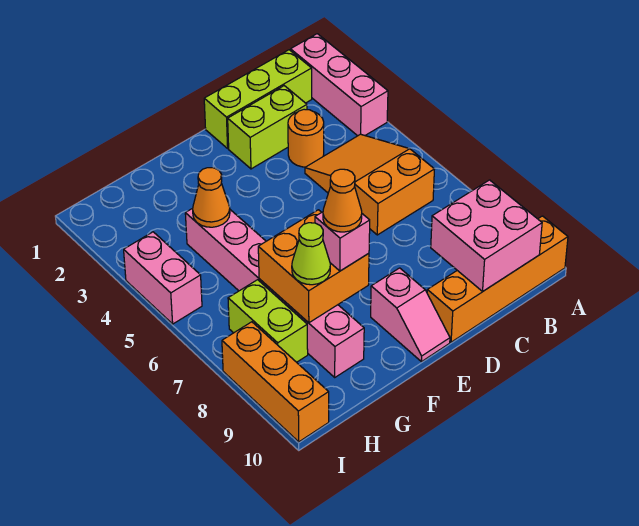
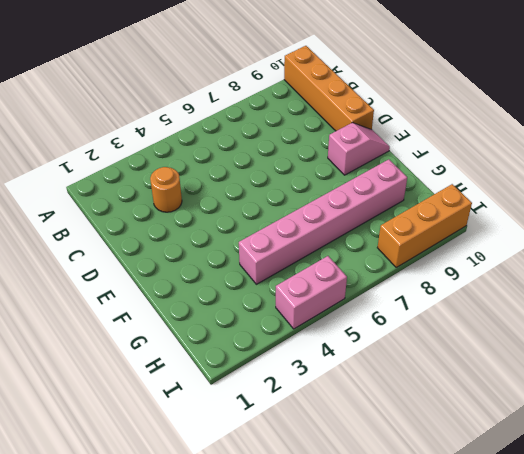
none -> pink 1x3 brick [291,34,388,136]
none -> lime 1x3 brick [204,50,312,148]
none -> orange 2x3 slope [305,134,434,235]

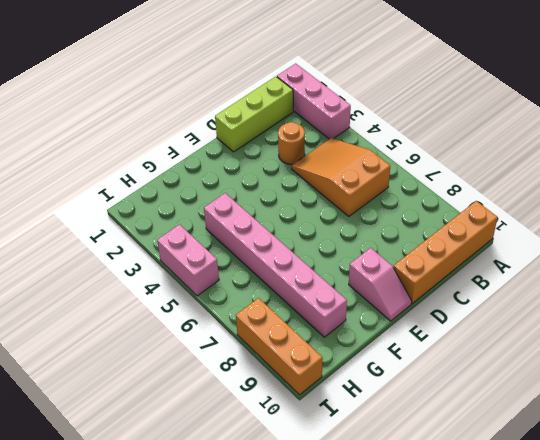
none -> lime 1x2 brick [228,86,307,169]
none -> lime 1x2 brick [228,280,308,362]
none -> pink 2x2 brick [431,180,542,291]

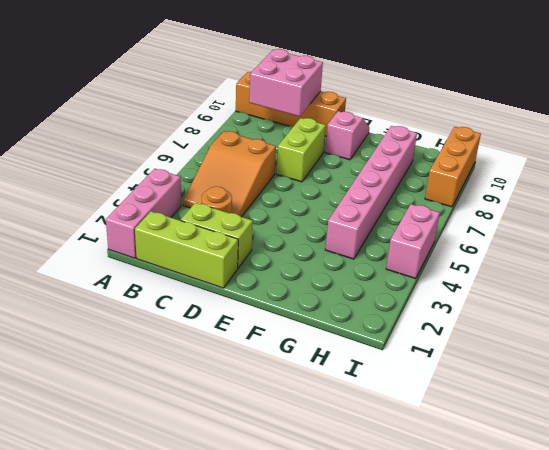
lime 1x2 brick [276,118,326,182] -> lime 1x2 brick moved to [228,280,308,362]
none -> orange 2x2 brick [258,210,369,323]
none -> orange 1x1 cone [193,168,230,227]
none -> pink 1x1 brick [315,212,370,271]

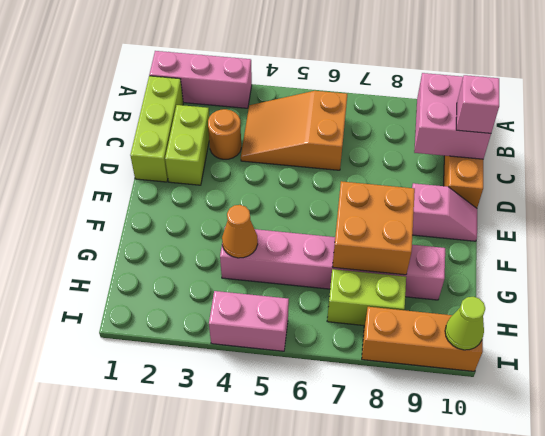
pink 1x1 brick [456,75,499,133] -> pink 1x1 brick moved to [315,212,370,271]
lime 1x1 cone [445,297,485,350] -> lime 1x1 cone moved to [292,223,330,285]
none -> orange 1x1 cone [323,169,362,232]

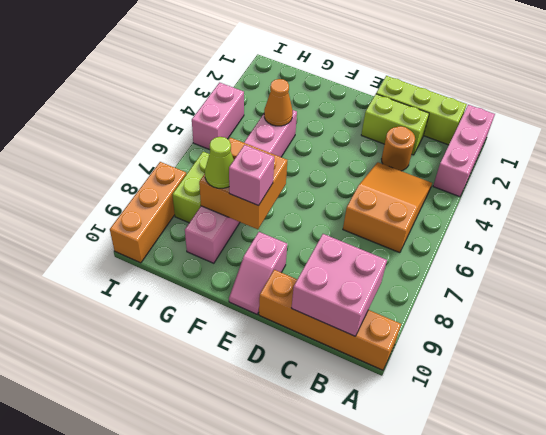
none -> orange 1x1 cone [323,169,362,232]

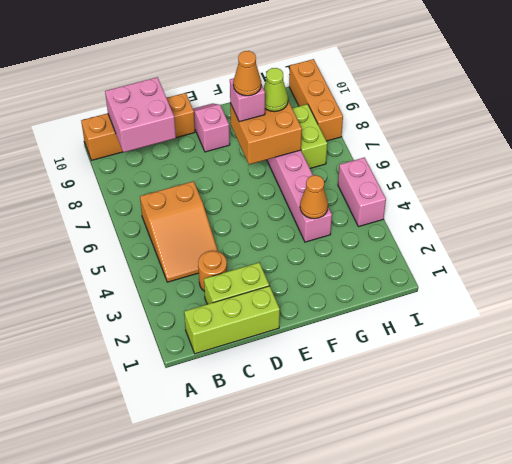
none -> pink 1x3 brick [291,34,388,136]

